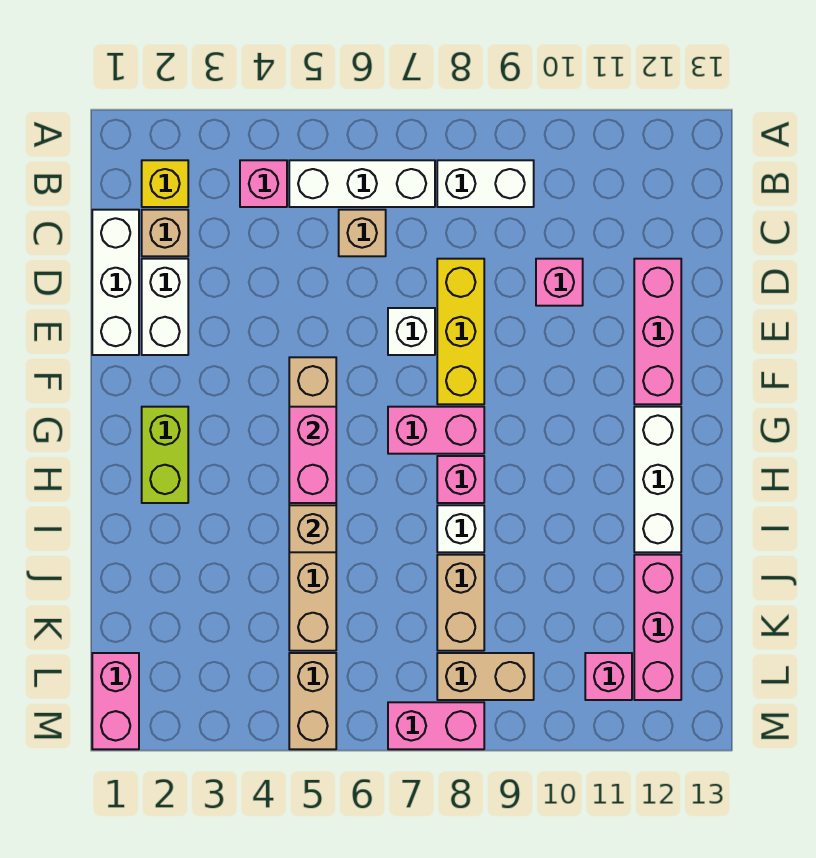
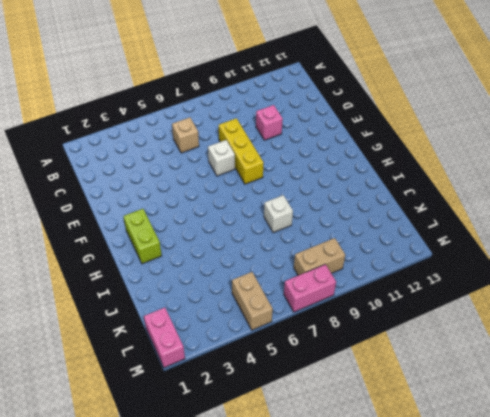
none -> yellow 1x1 brick [142,160,188,207]
none -> pink 1x1 brick [240,160,287,207]
none -> white 1x3 brick [289,160,435,207]

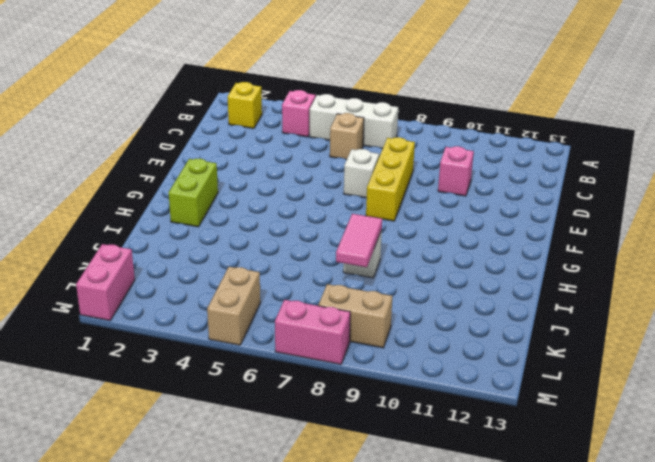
pink 1x2 tile [336,214,382,267] -> none
none -> white 1x2 brick [437,160,534,207]
none -> white 1x3 brick [92,210,139,355]
none -> tan 1x1 brick [142,210,188,256]

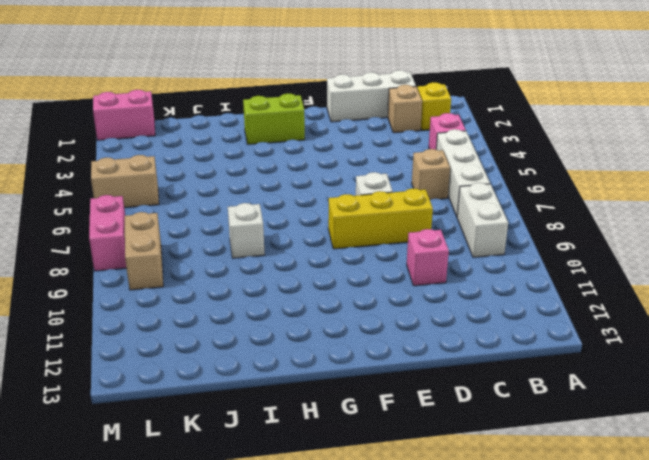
none -> white 1x2 brick [142,259,188,355]
none -> pink 1x3 brick [634,259,681,404]
none -> tan 1x6 brick [289,357,336,651]

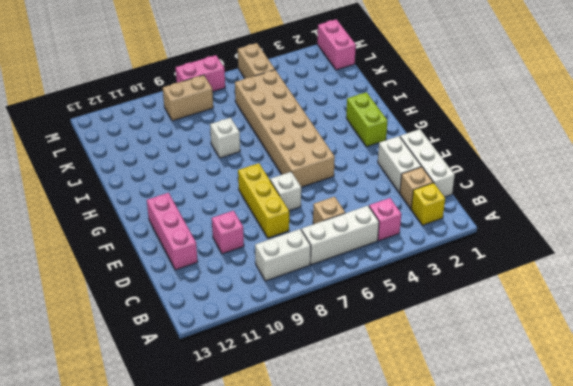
tan 2x6 brick [235,70,335,187] -> tan 1x6 brick [289,357,336,651]
none -> pink 1x2 brick [388,407,484,454]
none -> white 1x3 brick [634,407,681,552]
none -> pink 1x1 brick [437,456,484,503]

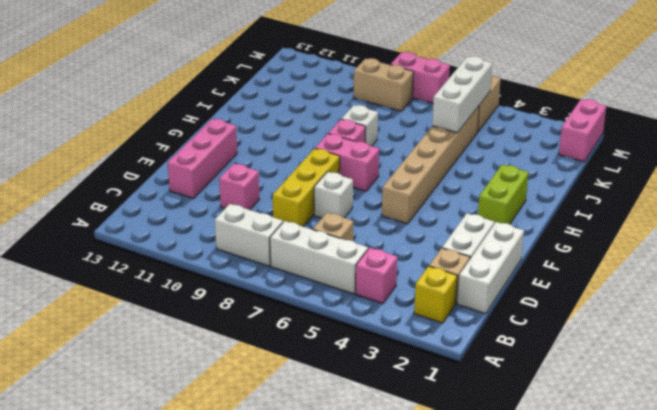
white 1x3 brick [432,56,492,133] -> white 1x3 brick moved to [634,407,681,552]
none -> tan 1x2 brick [437,555,484,651]
none -> pink 1x3 brick [634,555,681,700]
none -> pink 1x1 brick [585,653,632,700]

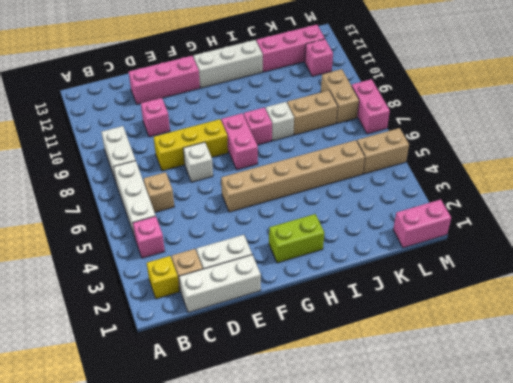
none -> pink 1x2 brick [289,407,336,503]
none -> tan 1x1 brick [289,505,336,552]

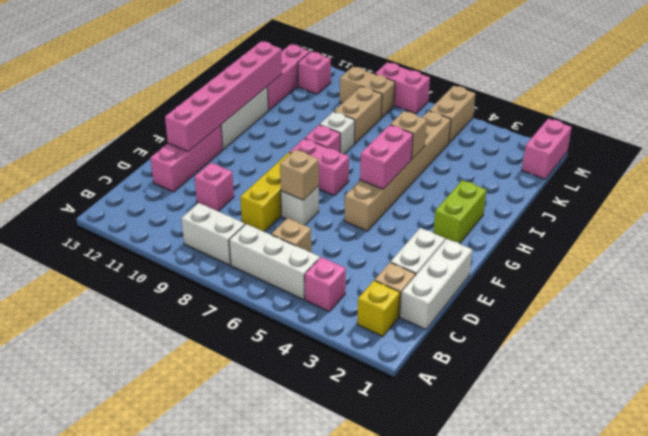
tan 1x1 brick [280,150,319,200] -> none
pink 1x6 brick [165,41,282,152] -> none

